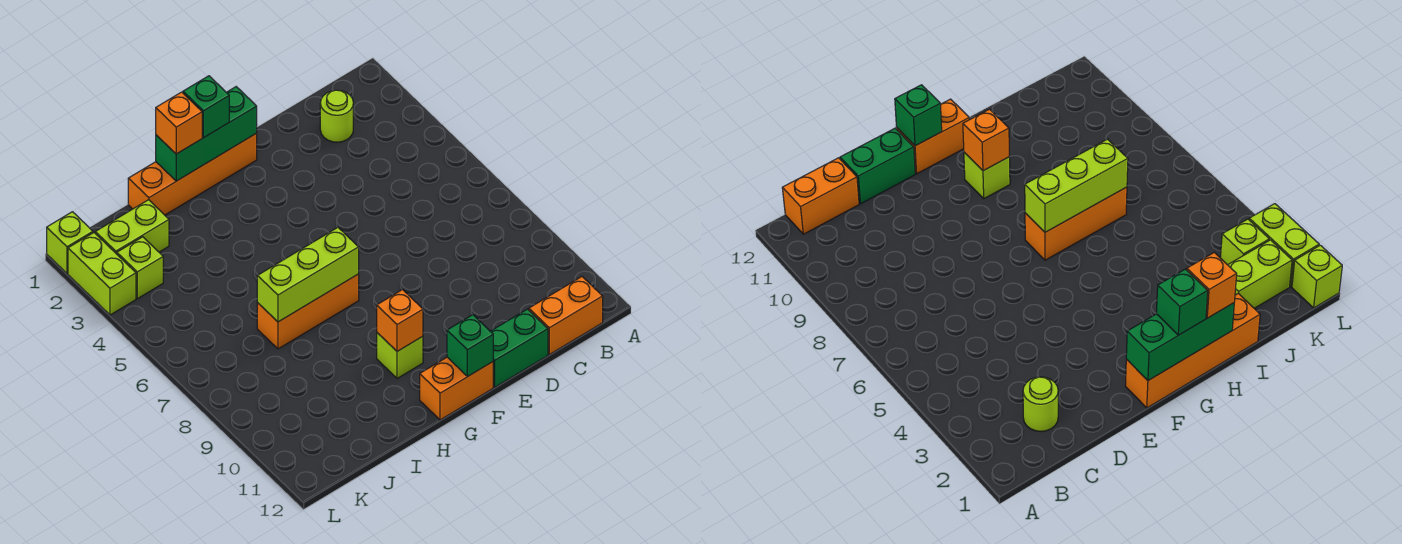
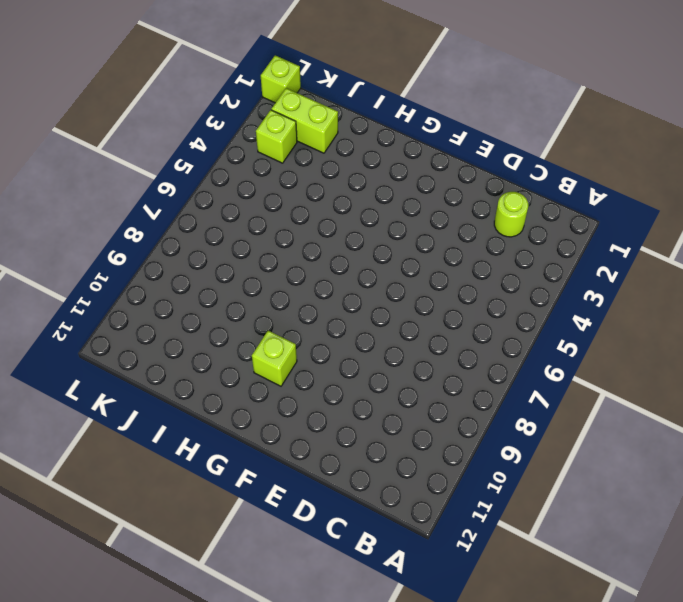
none -> orange 1x2 brick [529,277,603,354]
none -> green 1x2 brick [491,309,548,387]
none -> orange 1x4 brick [128,133,257,215]

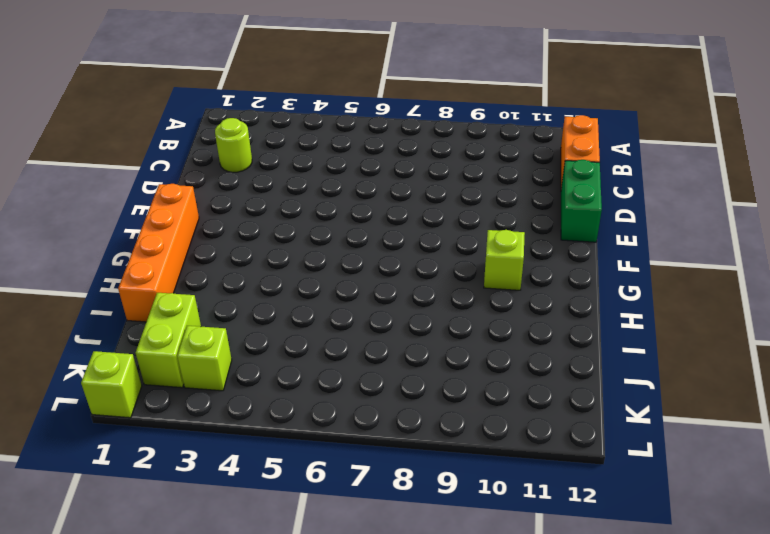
none -> orange 1x2 brick [420,357,493,420]
none -> orange 1x3 brick [257,274,359,349]
none -> lime 1x2 brick [68,233,136,315]

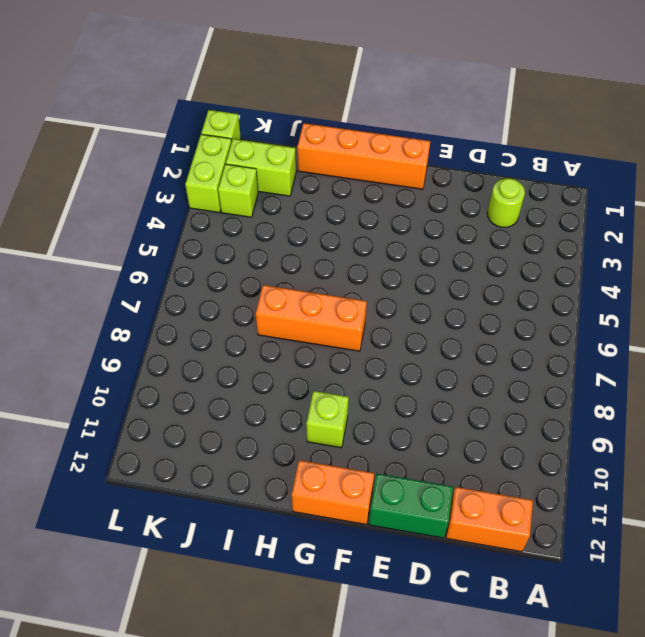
none -> green 1x3 brick [156,87,257,181]
none -> green 1x1 brick [447,315,493,376]
none -> lime 1x3 brick [257,227,359,322]

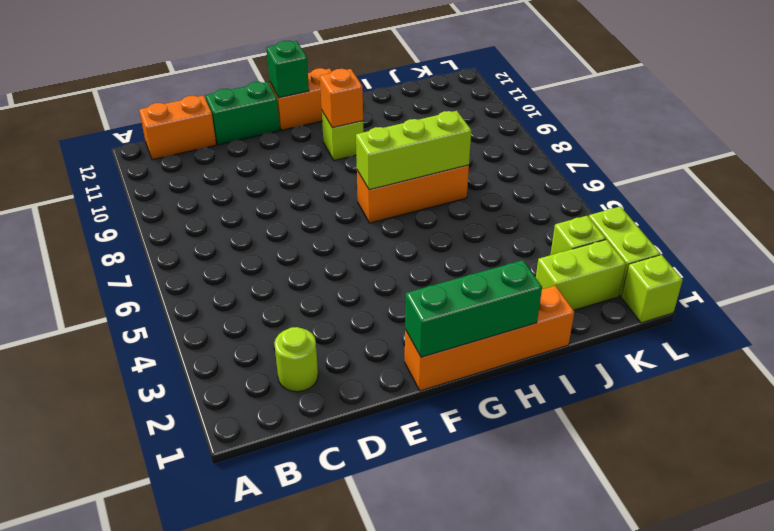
none -> green 1x1 brick [183,76,229,138]
none -> orange 1x1 brick [156,92,202,154]

